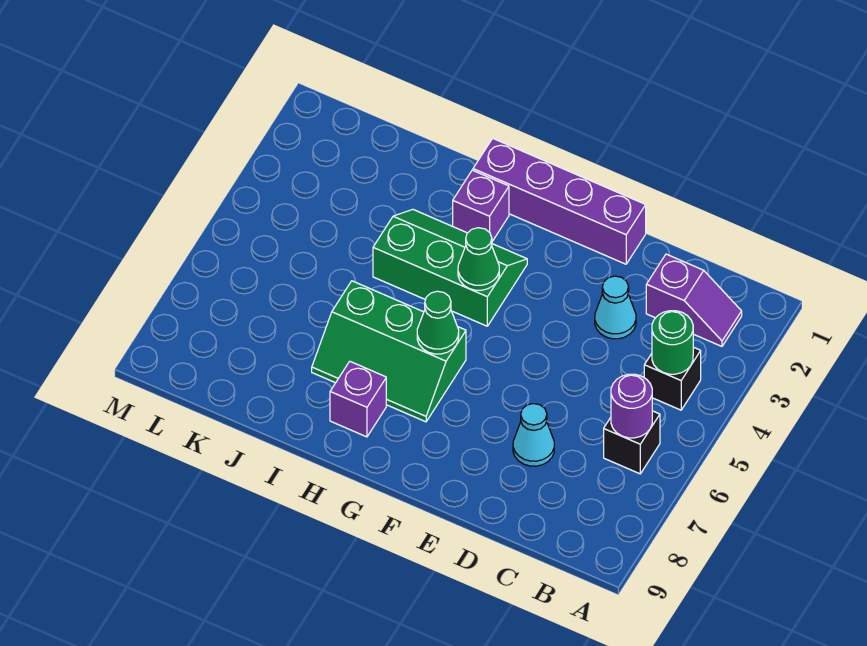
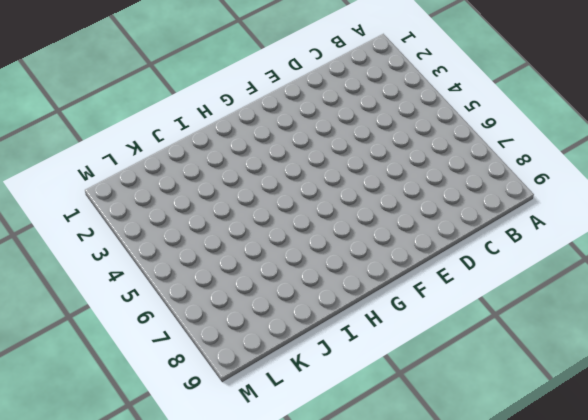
none -> purple 1x2 slope [646,254,742,346]
none -> black 1x1 brick [644,347,701,410]
none -> black 1x1 brick [604,411,660,474]

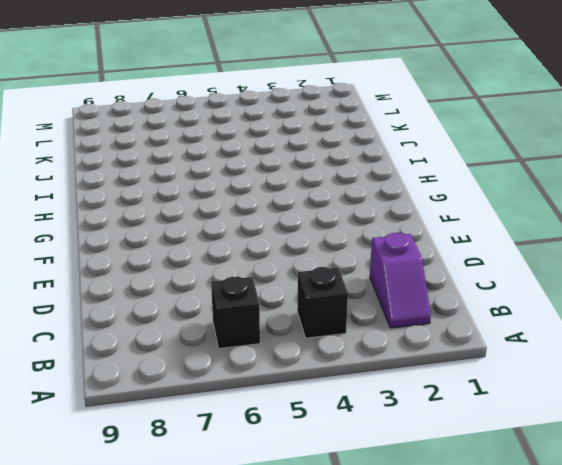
none -> cyan 1x1 cone [595,276,636,339]
none -> cyan 1x1 cone [513,404,554,466]
none -> purple 1x4 brick [473,138,646,264]

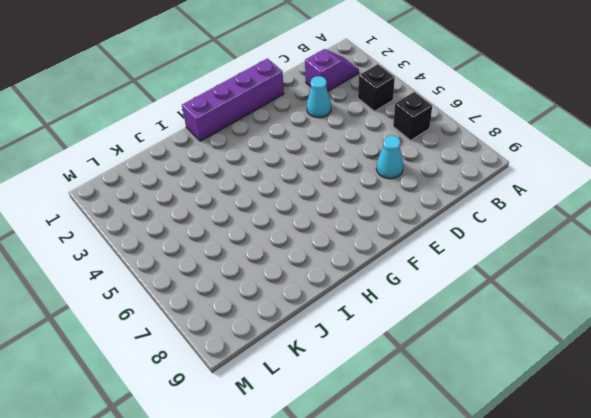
none -> green 2x3 slope [373,209,527,326]
none -> green 2x3 slope [312,281,466,422]
none -> purple 1x1 brick [453,170,509,241]

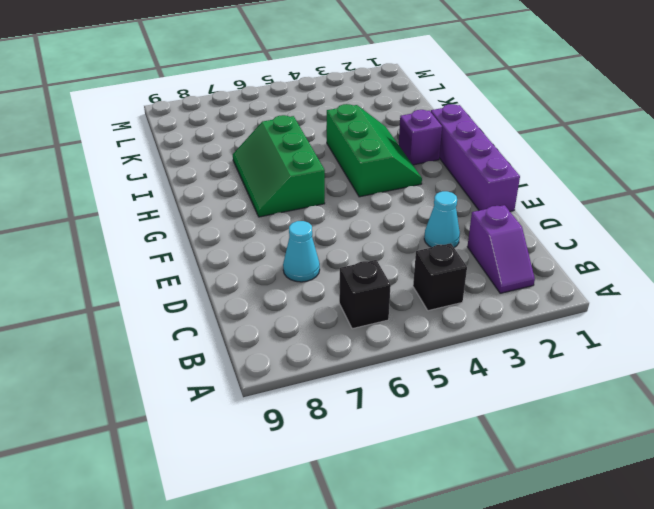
none -> purple 1x1 brick [330,361,386,437]
none -> green 1x1 round brick [652,311,693,374]
none -> purple 1x1 round brick [611,374,652,438]

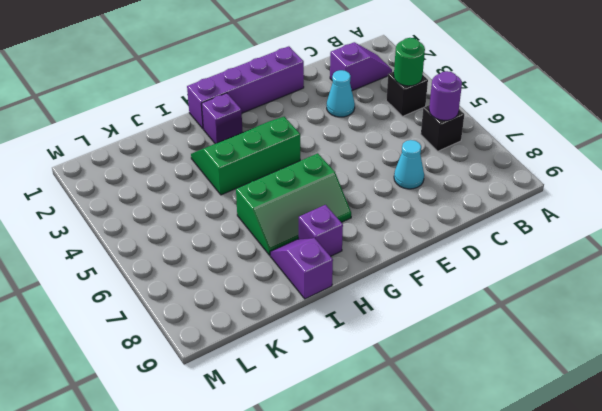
purple 1x2 slope [270,238,333,299] -> none
none -> green 1x1 cone [458,228,499,290]
none -> green 1x1 cone [417,291,459,354]

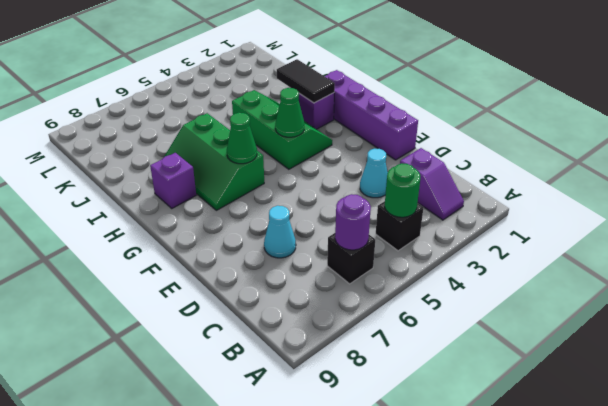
black 1x2 tile [277,59,335,103] -> none

